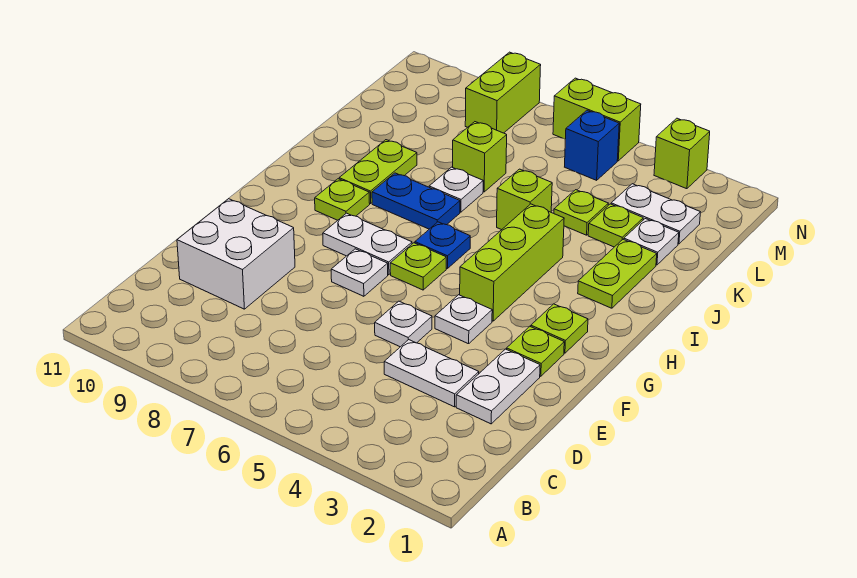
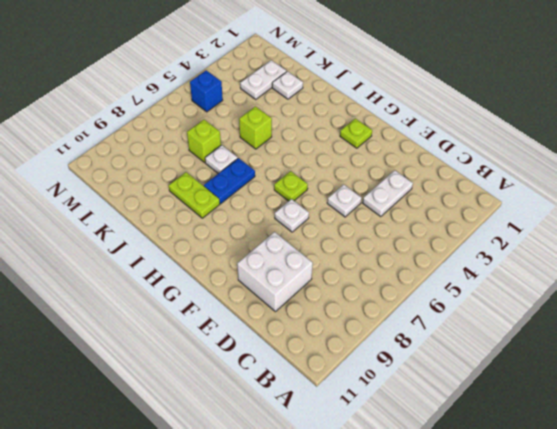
none -> white 1x2 plate [456,349,540,424]
none -> lime 1x1 plate [507,327,564,376]
none -> white 1x1 plate [435,295,492,344]

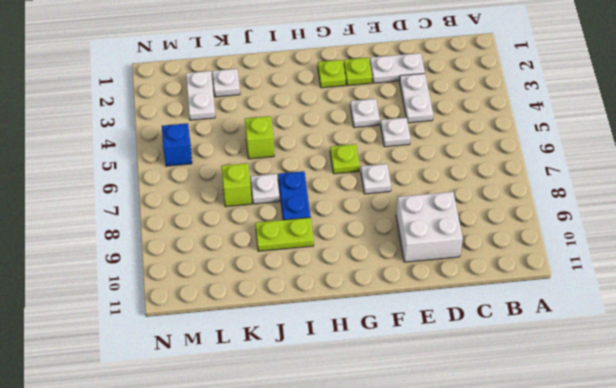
none -> lime 1x3 brick [460,204,564,321]
none -> white 1x2 plate [323,213,412,275]
none -> blue 1x1 plate [415,222,470,269]

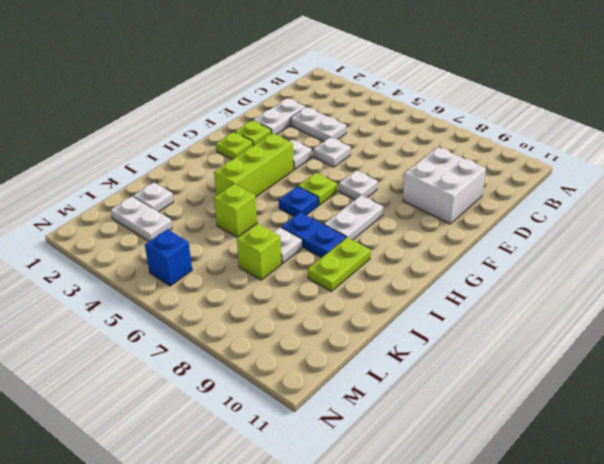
white 1x2 plate [324,195,383,240] -> white 1x2 plate turned to [323,213,412,275]
none -> lime 1x1 plate [315,179,370,220]
none -> lime 1x2 plate [578,239,657,308]
none -> lime 1x1 plate [588,204,643,247]

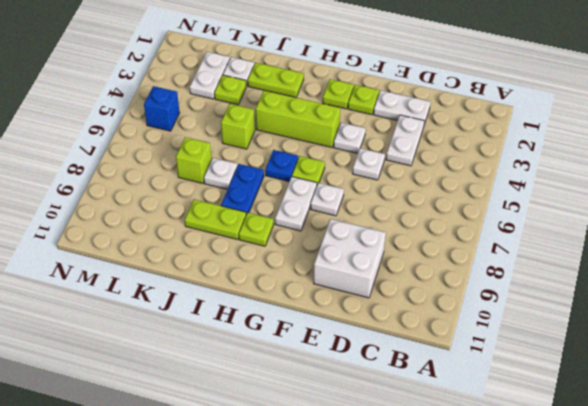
none -> lime 1x1 plate [554,190,608,235]
none -> lime 1x2 brick [465,52,541,133]
none -> lime 1x1 brick [654,118,710,189]

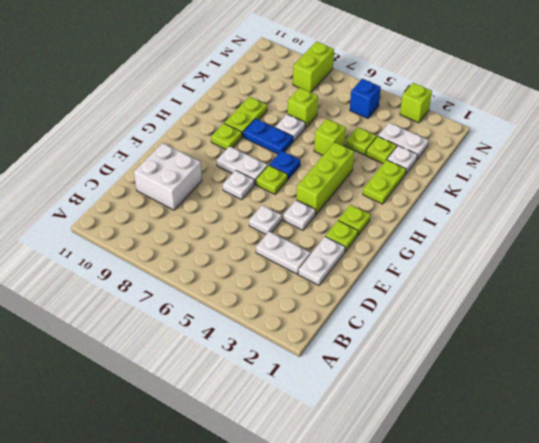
none -> lime 1x2 brick [553,78,641,161]

